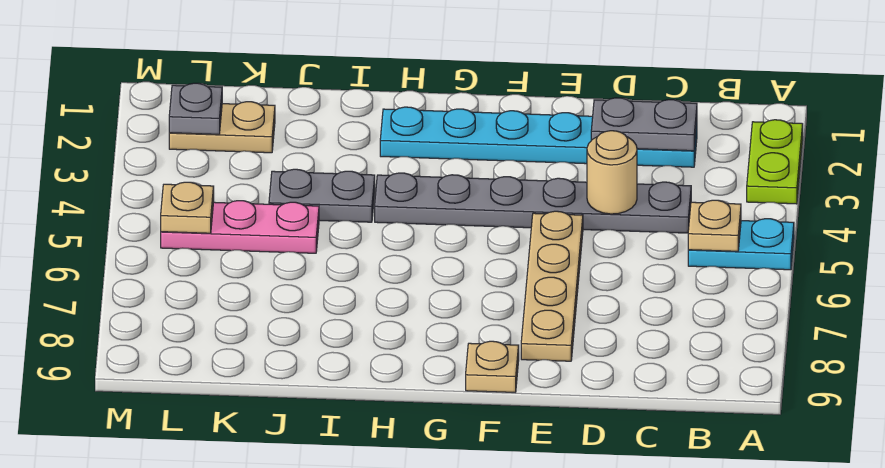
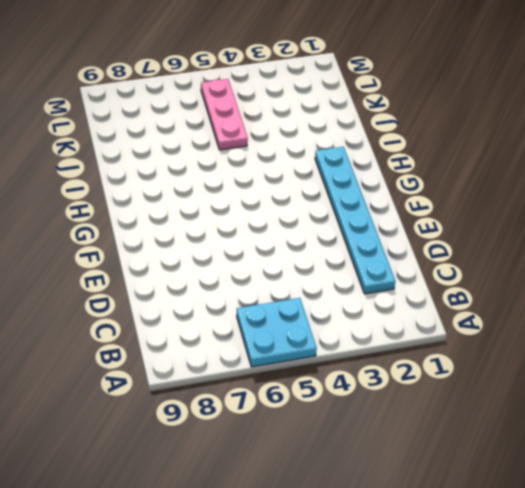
cyan 2x2 plate [237,298,317,367] -> cyan 1x2 plate [688,219,794,270]
none -> lime 1x2 plate [747,120,803,204]
none -> grey 1x6 plate [375,173,691,233]
none -> tan 1x4 plate [521,211,583,361]

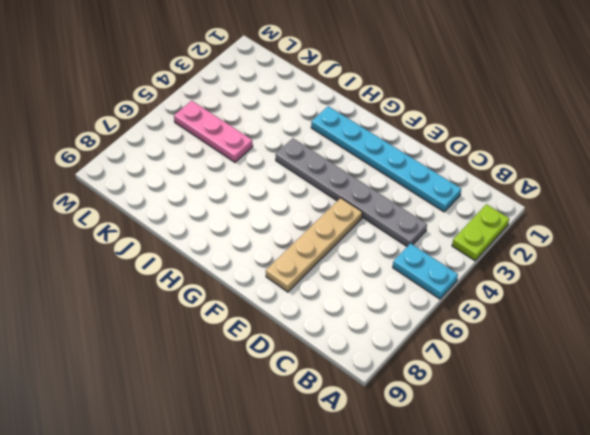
none -> tan 1x1 plate [466,341,519,392]
none -> grey 1x2 plate [269,169,375,222]
none -> tan 1x2 plate [169,102,275,153]

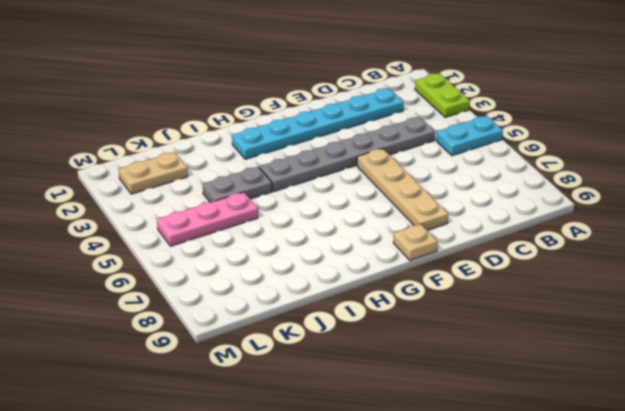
none -> tan 1x1 plate [688,200,741,251]
none -> grey 1x2 plate [591,98,697,151]
none -> tan 1x1 round brick [587,131,637,214]

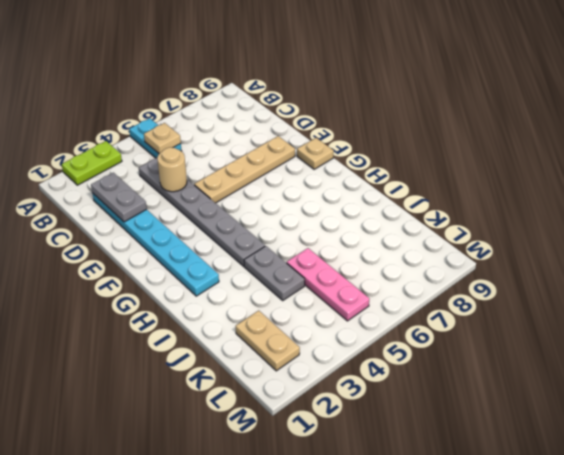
none -> grey 1x1 plate [169,83,222,134]
none -> tan 1x1 plate [161,182,214,233]

